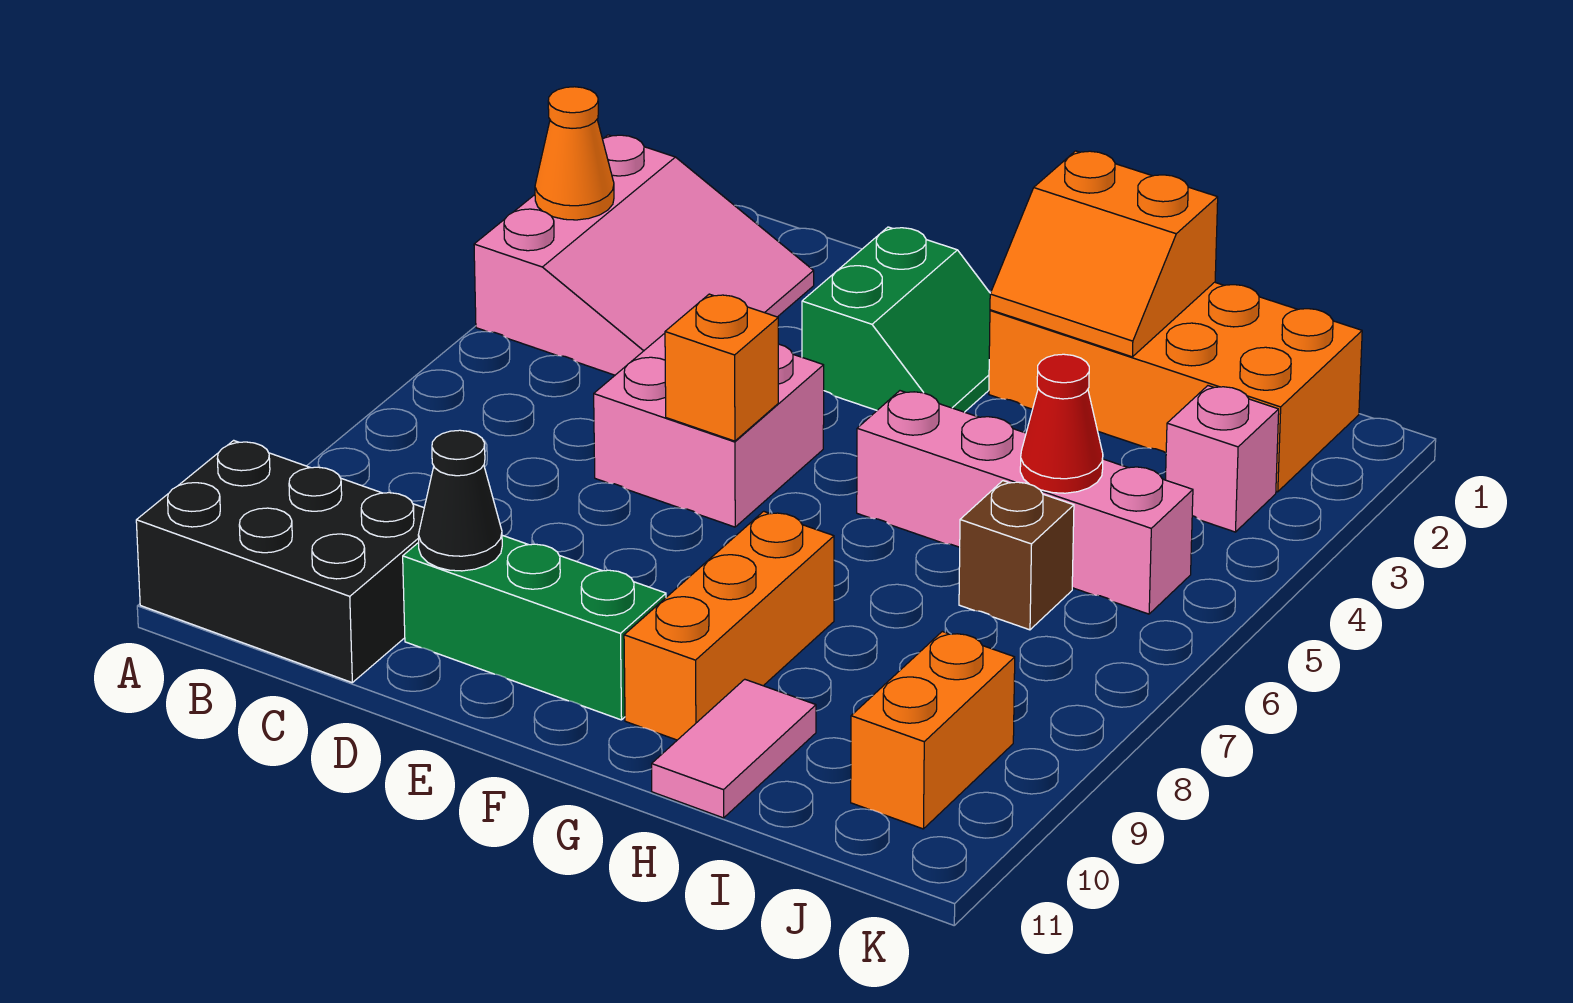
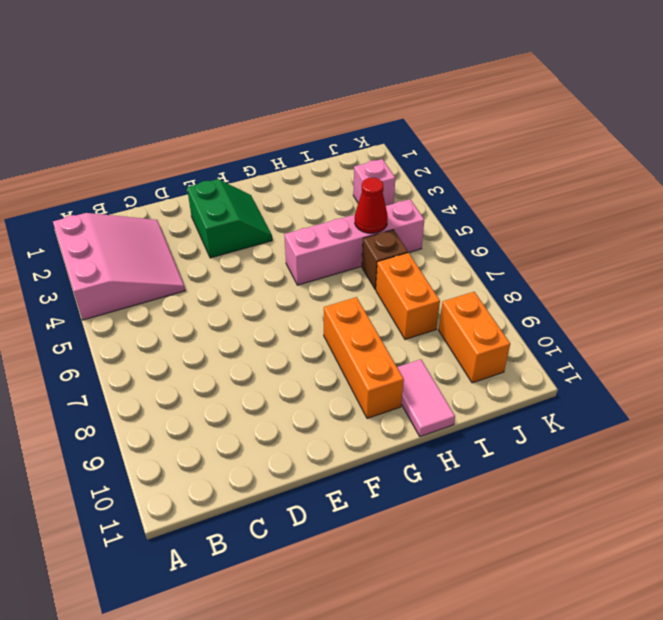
orange 1x2 brick [376,253,440,339] -> none
none -> black 2x3 brick [136,440,424,682]
none -> pink 2x2 brick [594,333,824,527]
none -> green 1x3 brick [403,535,666,720]

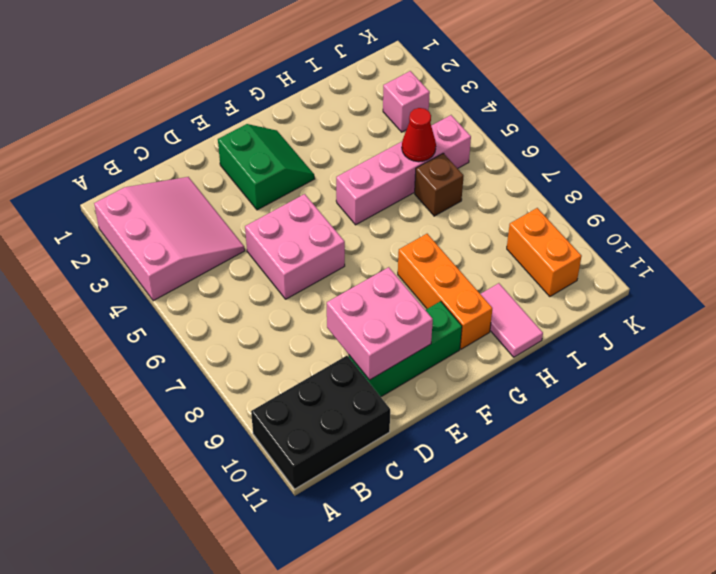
pink 2x2 brick [327,267,433,380] -> black 1x1 cone [418,430,502,571]
none -> orange 2x4 brick [989,282,1362,492]
none -> orange 1x1 cone [535,87,614,220]
none -> orange 1x1 brick [665,294,778,441]

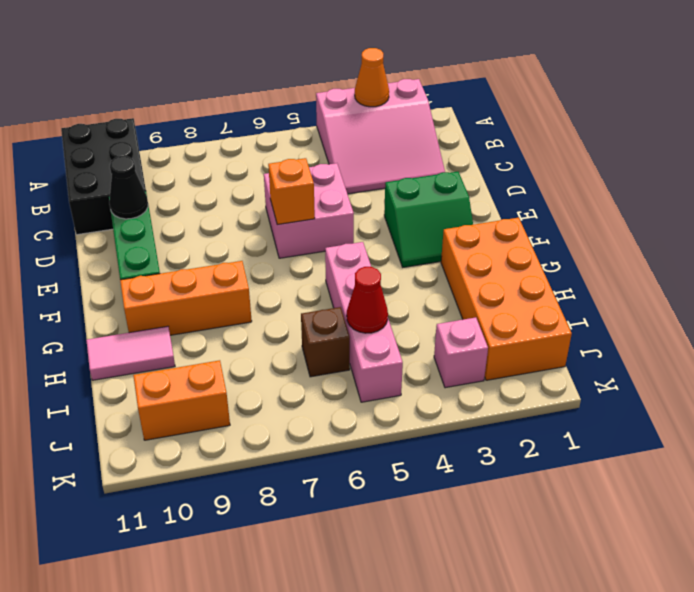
none -> orange 2x2 slope [990,151,1218,357]

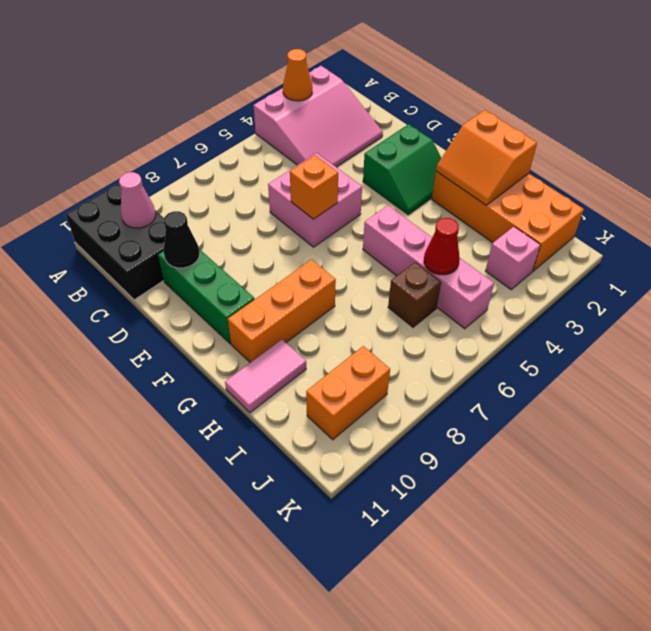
pink 1x1 cone [119,172,156,228] -> none

